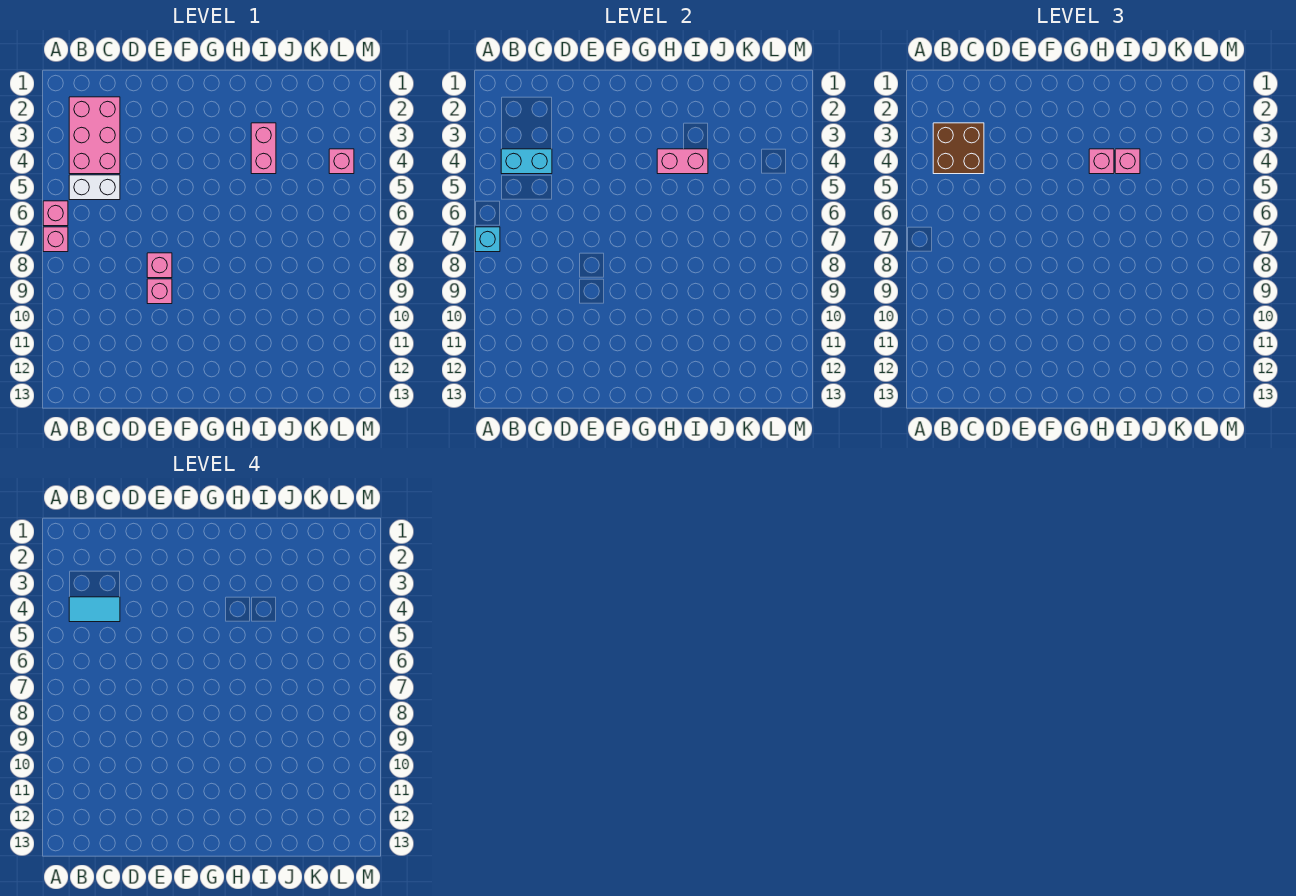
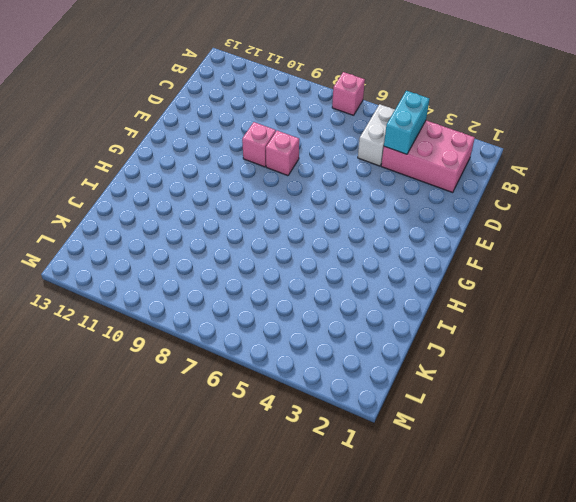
none -> pink 1x1 brick [43,201,68,226]
none -> pink 1x2 brick [251,123,276,174]
none -> pink 1x1 brick [329,149,354,174]

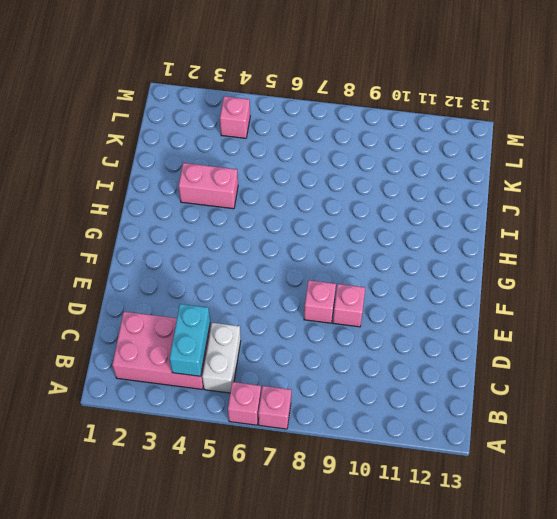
none -> cyan 1x1 brick [475,227,500,252]
none -> pink 1x2 brick [657,149,708,174]
none -> brown 2x2 brick [933,123,984,174]

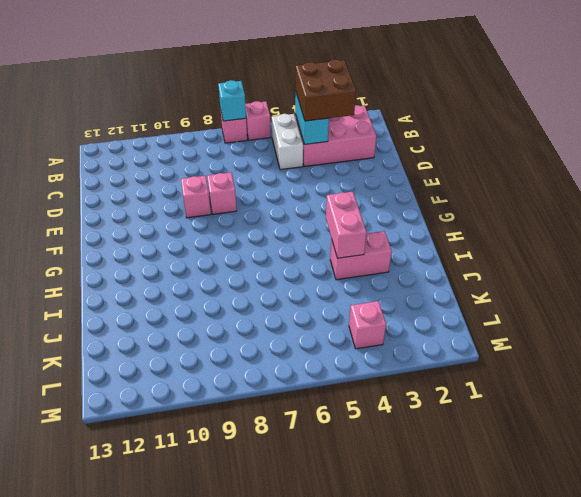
none -> pink 1x1 brick [1089,149,1114,174]
none -> pink 1x1 brick [1115,149,1140,174]
none -> cyan 1x2 tile [69,597,120,622]

